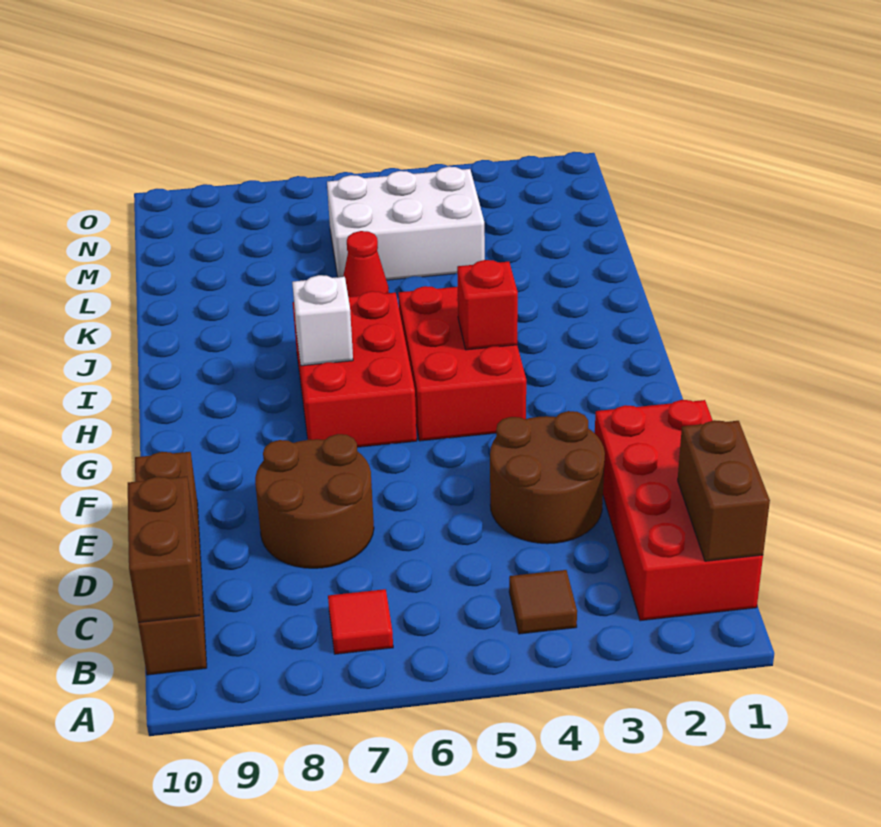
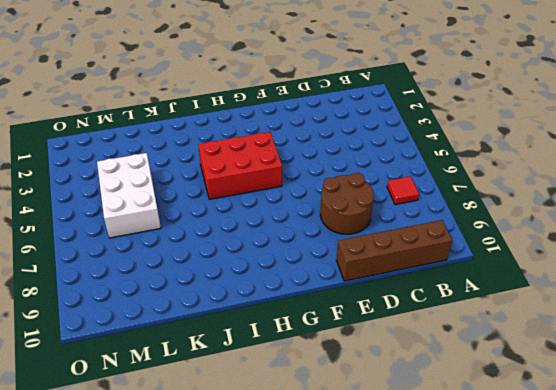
none -> red 2x4 brick [595,400,763,621]
none -> brown 1x1 tile [509,570,577,634]
none -> brown 2x2 round brick [490,411,605,544]

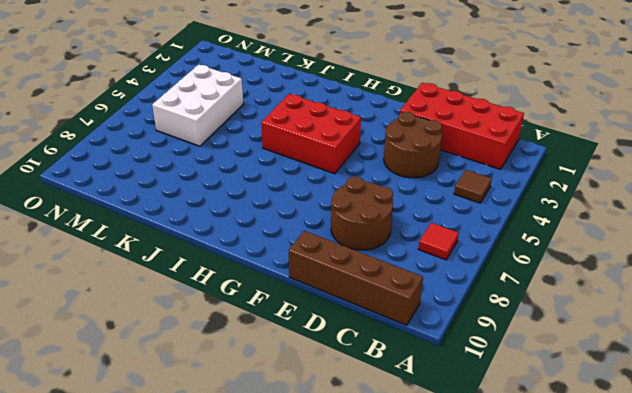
none -> red 2x3 brick [293,291,417,447]
none -> red 1x1 cone [343,231,389,297]
none -> brown 1x2 brick [678,420,770,561]

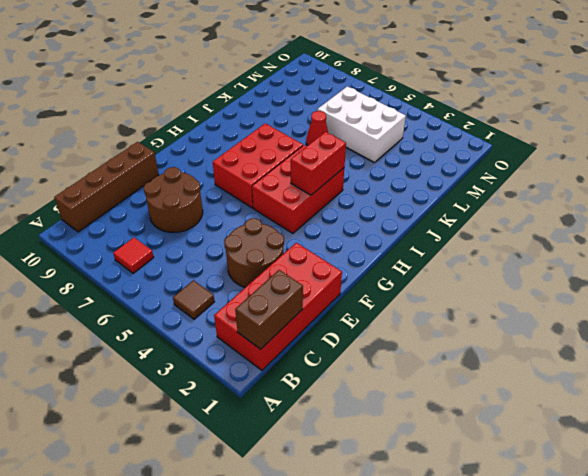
red 1x2 brick [291,132,346,195] -> red 1x1 brick [457,260,518,350]
none -> brown 1x2 brick [128,477,200,622]
none -> white 1x1 brick [292,275,353,366]

